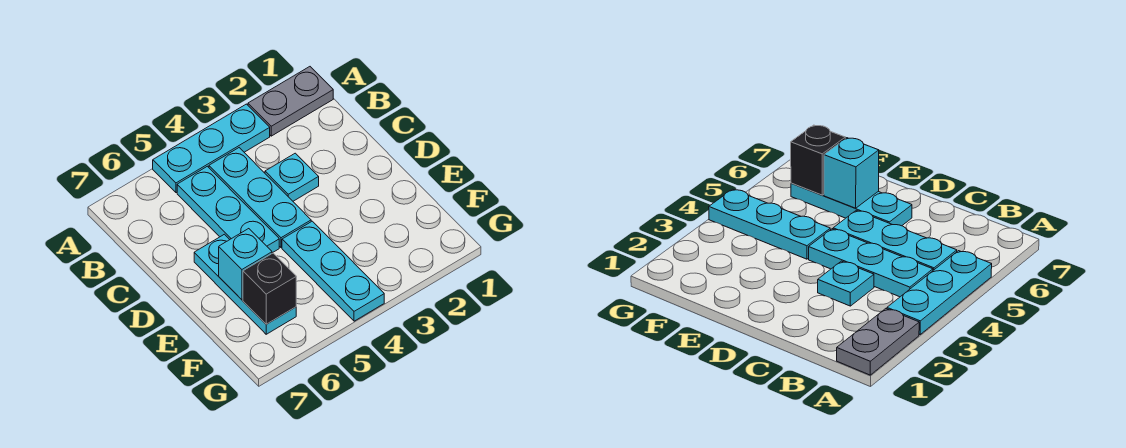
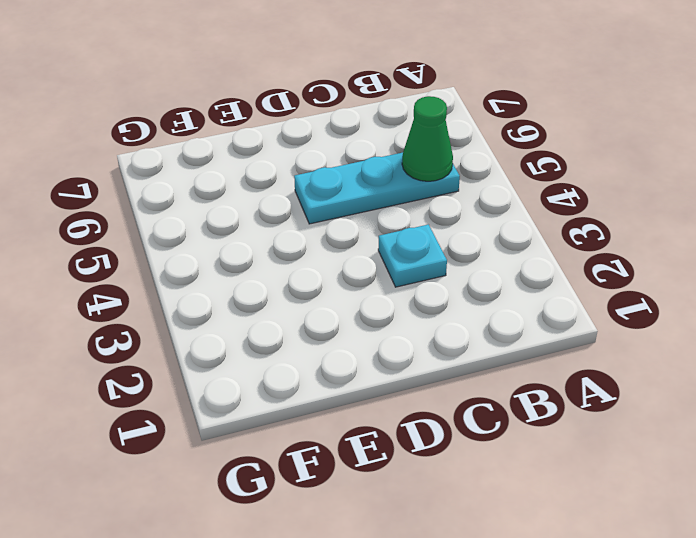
green 1x1 cone [402,96,453,181] -> none
none -> grey 1x2 plate [248,67,333,136]
none -> cyan 1x3 plate [153,104,270,193]

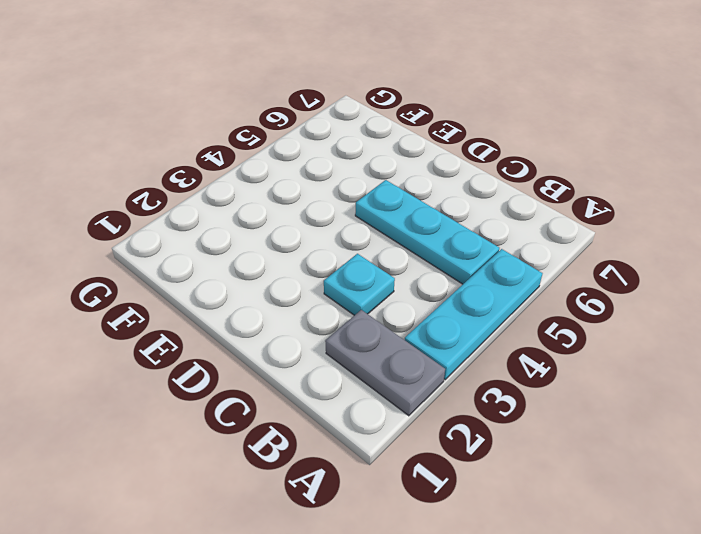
grey 1x2 plate [325,310,445,416] -> grey 1x2 plate turned to [248,67,333,136]
none -> cyan 1x3 plate [209,148,311,247]
none -> cyan 1x3 plate [194,234,296,334]

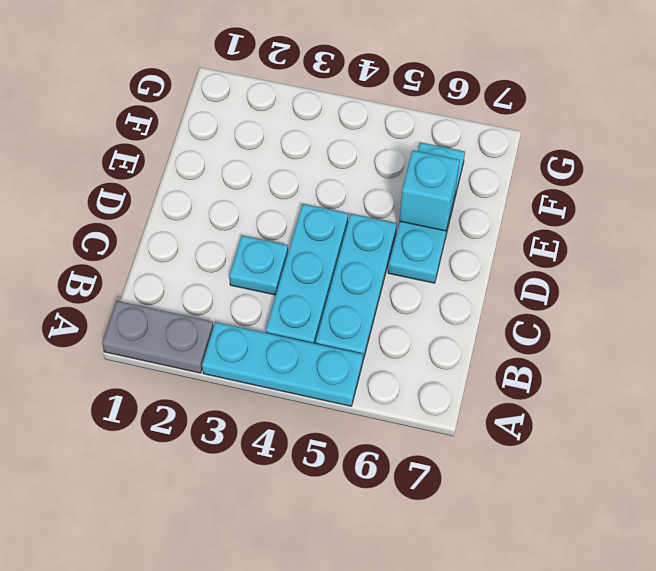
none -> cyan 1x3 plate [282,221,384,321]
none -> black 1x1 brick [243,253,296,324]

